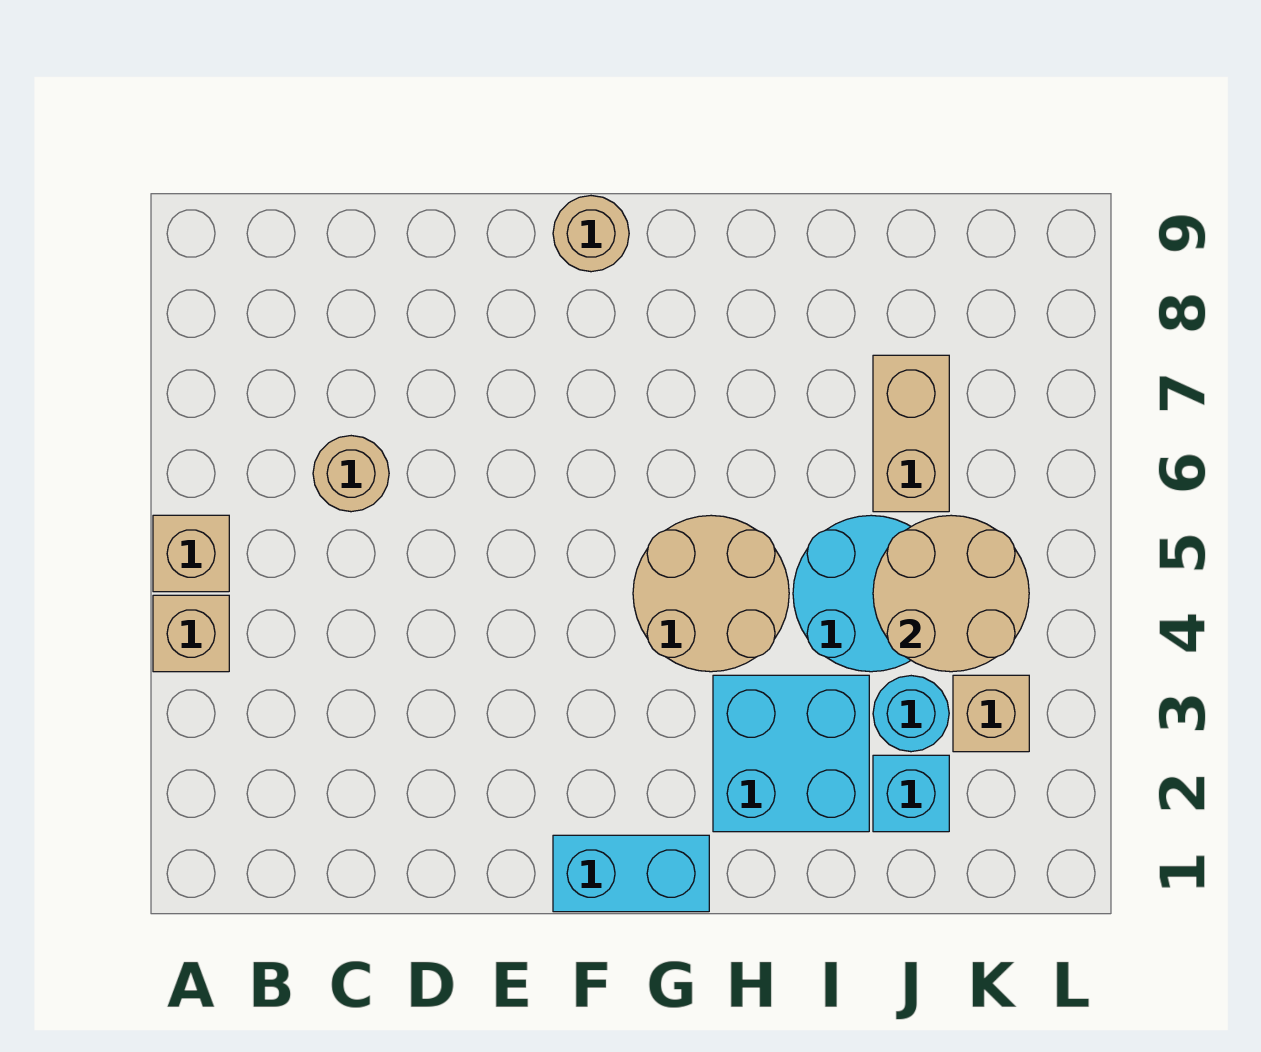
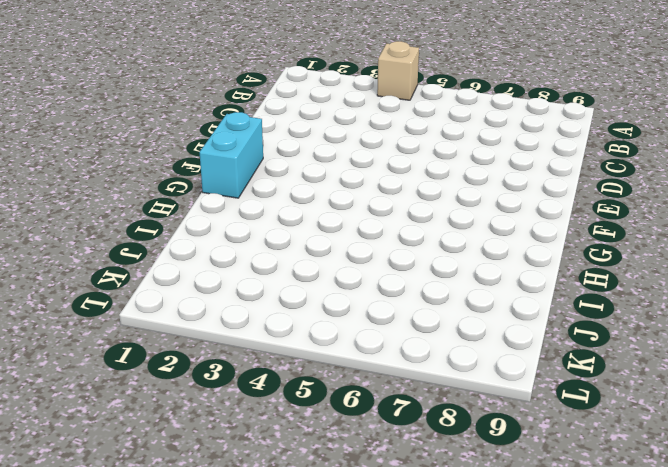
none -> tan 1x1 brick [153,515,229,592]
none -> tan 1x1 round brick [313,436,389,512]
none -> tan 1x1 round brick [553,196,629,272]

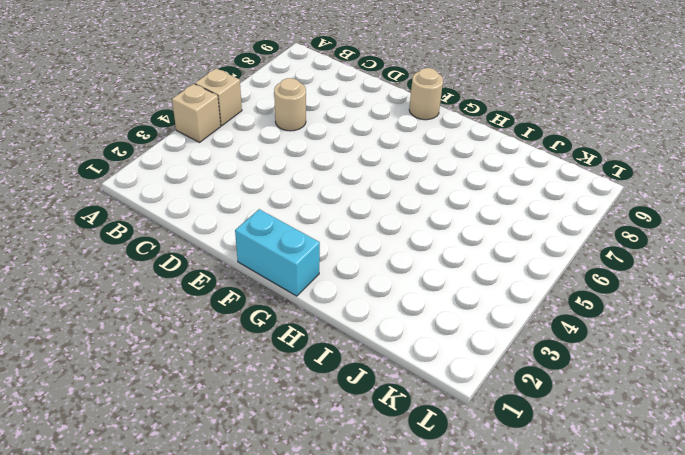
none -> tan 2x2 round brick [633,515,789,672]
none -> cyan 2x2 brick [713,675,869,832]
none -> cyan 2x2 round brick [793,515,911,672]

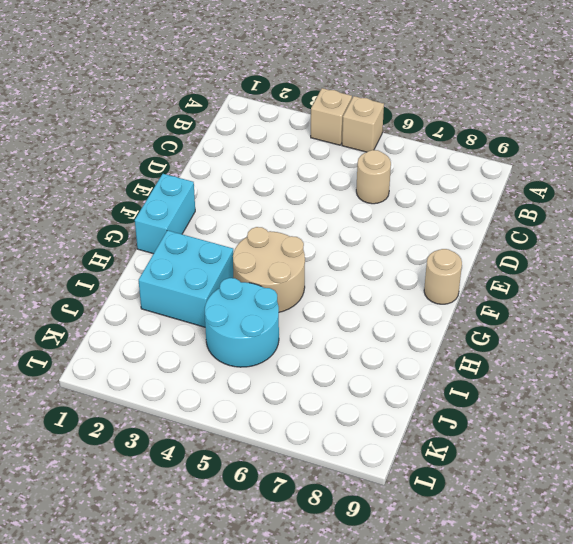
none -> cyan 1x1 brick [873,755,949,832]
none -> cyan 1x1 round brick [873,676,949,752]
none -> tan 1x2 brick [873,355,949,512]

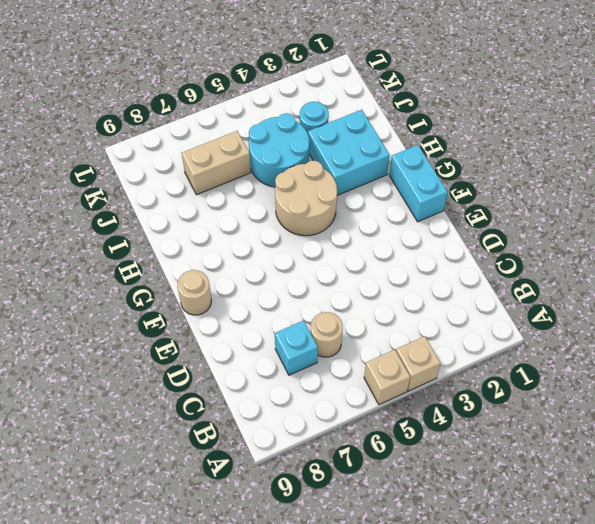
cyan 1x1 brick [275,320,318,375] -> cyan 1x1 brick moved to [873,755,949,832]
none -> tan 1x1 brick [953,675,1029,752]
none -> tan 2x2 round brick [873,515,1029,672]

